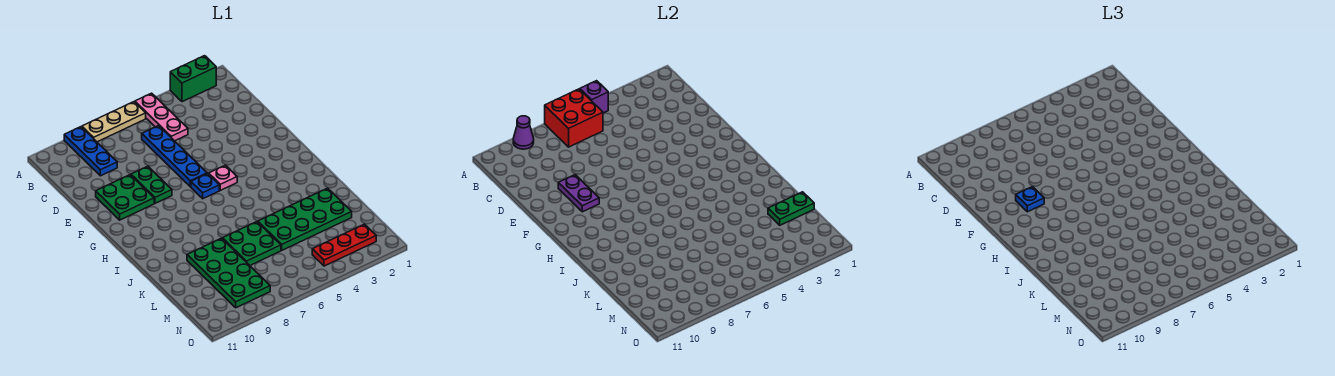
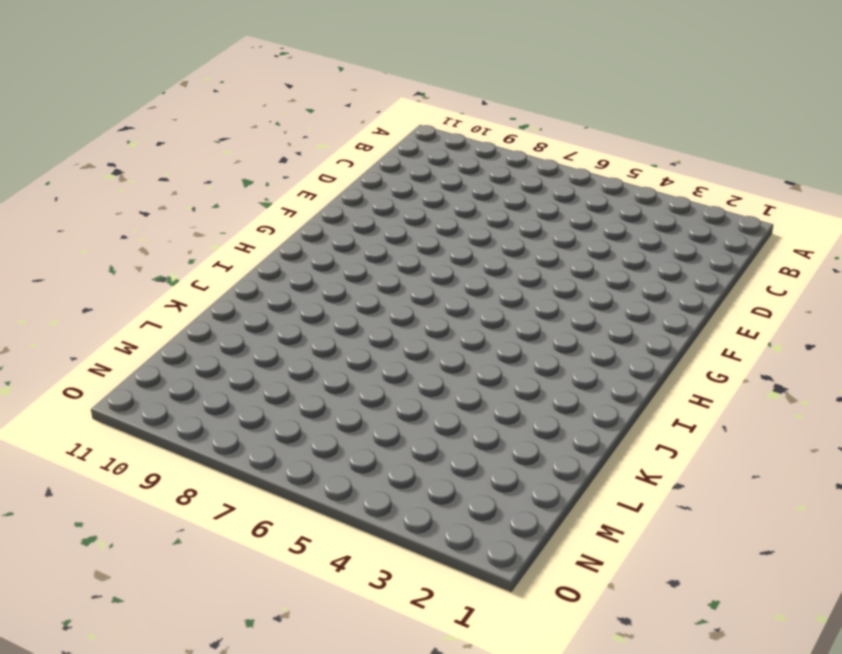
none -> green 1x2 brick [170,56,216,102]
none -> pink 1x3 plate [135,93,188,141]
none -> tan 1x3 plate [82,102,146,142]

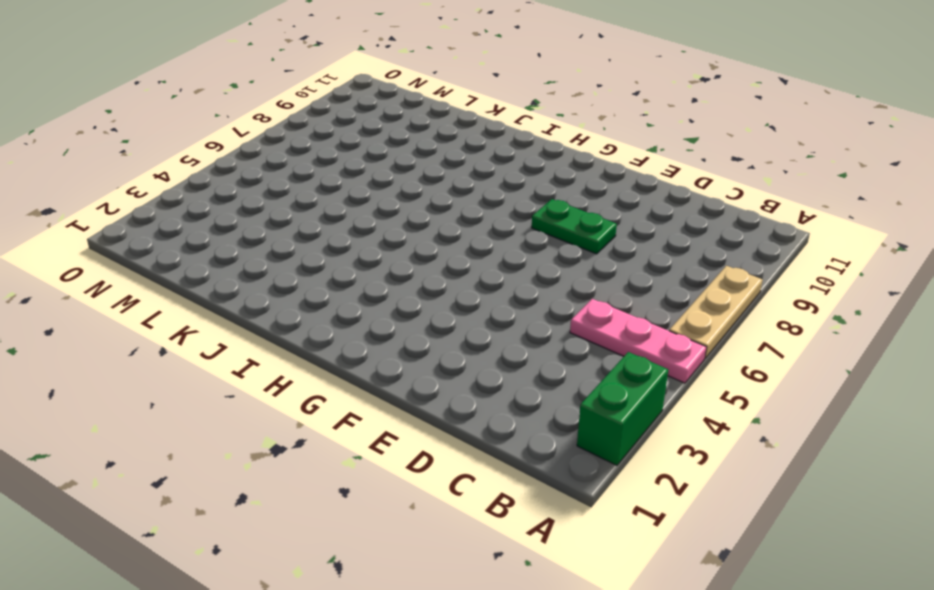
none -> blue 1x3 plate [64,127,117,176]
none -> blue 1x4 plate [142,126,207,187]
none -> green 2x2 plate [96,175,154,220]

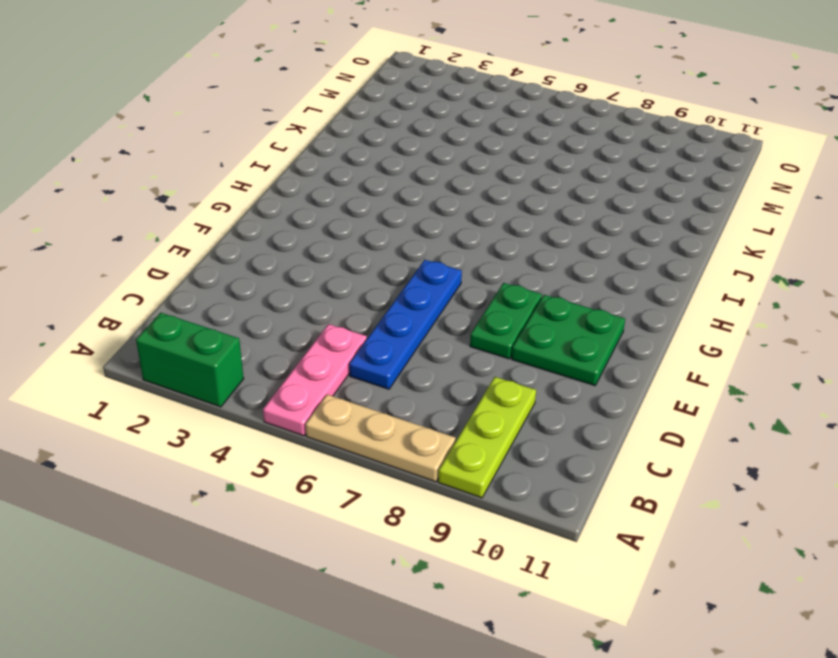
lime 1x3 plate [438,377,536,498] -> blue 1x3 plate [64,127,117,176]
none -> pink 1x1 plate [209,165,237,190]
none -> blue 1x1 plate [191,173,219,199]
none -> green 2x4 plate [258,188,352,250]

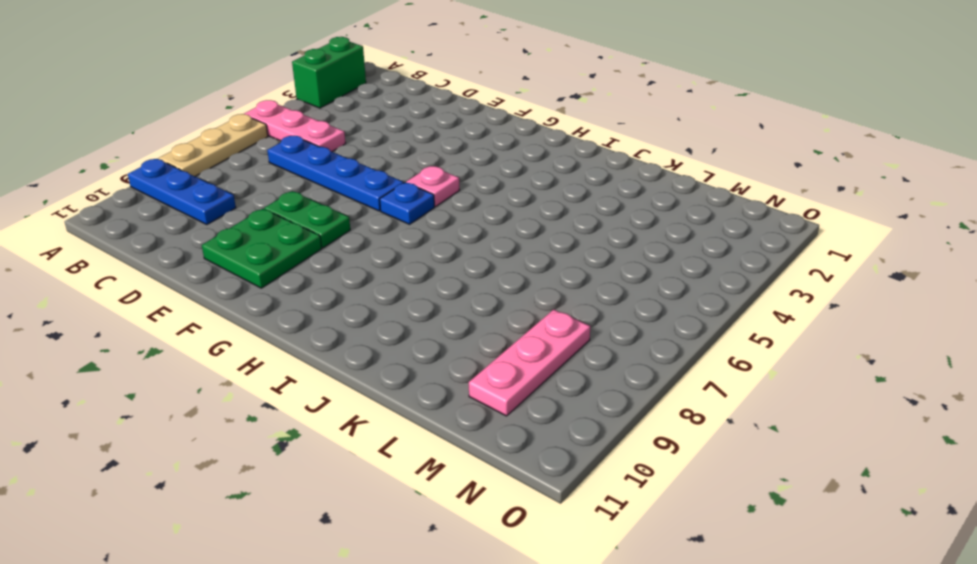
pink 1x3 plate [469,309,590,416] -> green 2x4 plate [187,238,270,308]
none -> green 2x4 plate [258,188,352,250]
none -> green 2x2 plate [222,222,281,265]
none -> red 1x3 plate [312,224,376,266]

